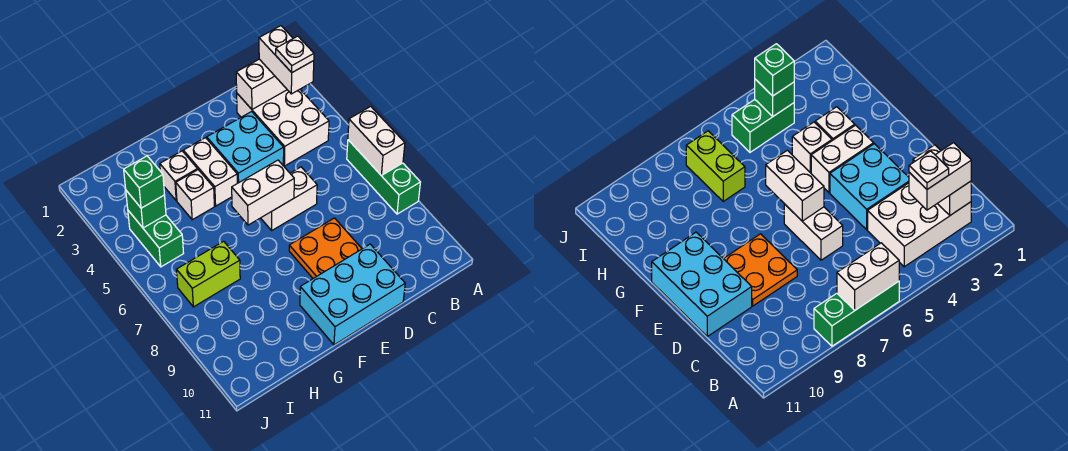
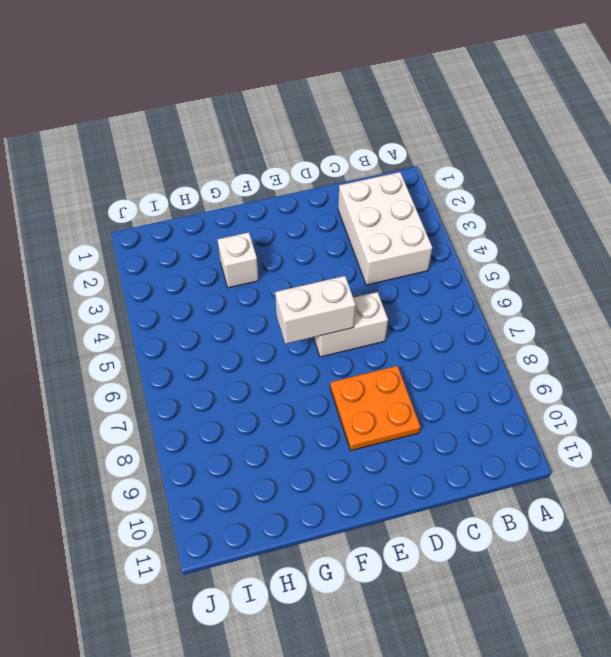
none -> green 1x3 brick [347,140,420,214]
none -> cyan 2x2 brick [207,112,284,183]
none -> cyan 2x3 brick [300,244,405,345]

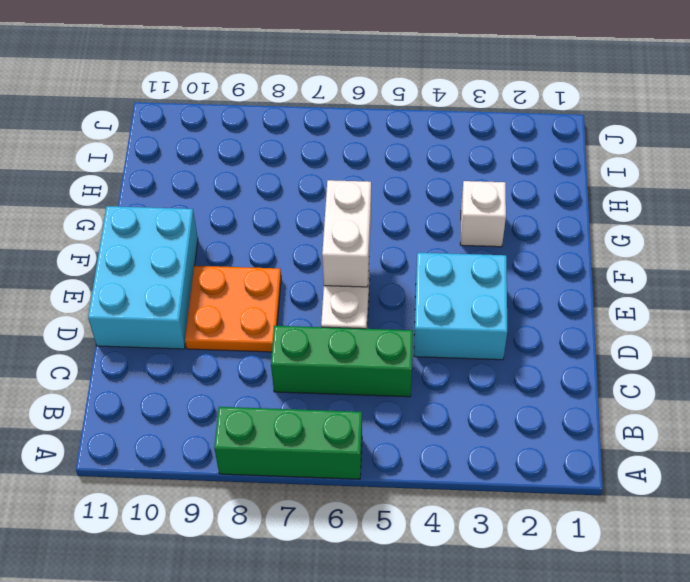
green 1x3 brick [271,326,413,397] -> none
none -> white 2x3 brick [237,90,329,166]
none -> white 1x2 brick [183,138,237,206]
none -> white 1x1 brick [176,170,214,220]

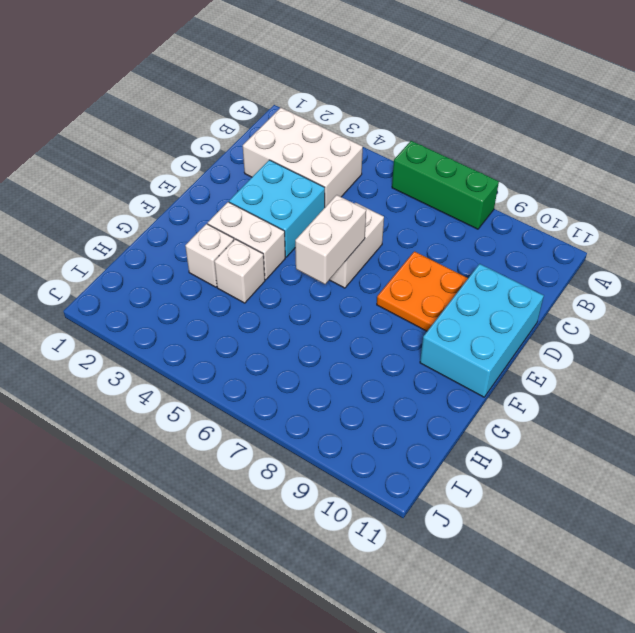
none -> lime 1x2 brick [177,241,240,307]
none -> green 1x2 brick [128,211,184,267]
none -> white 1x2 brick [348,106,405,175]

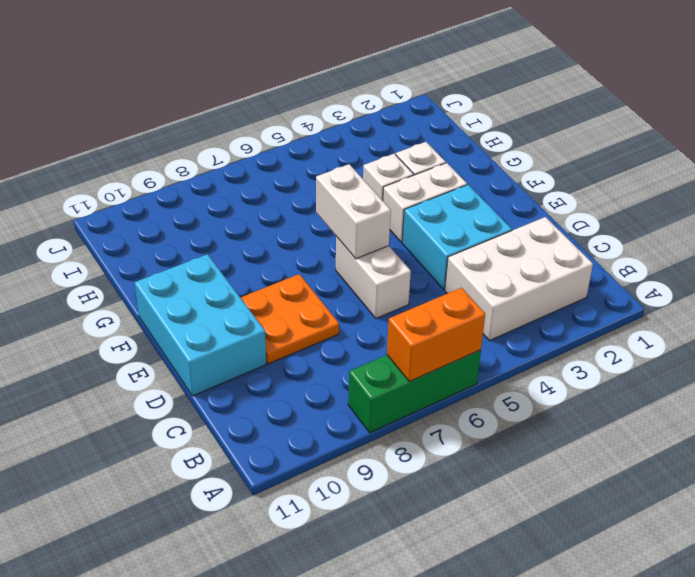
orange 1x2 brick [387,288,485,382] -> white 1x2 brick [348,106,405,175]
none -> lime 1x2 brick [177,241,240,307]
none -> green 1x2 brick [128,211,184,267]
none -> white 1x2 brick [236,59,287,109]

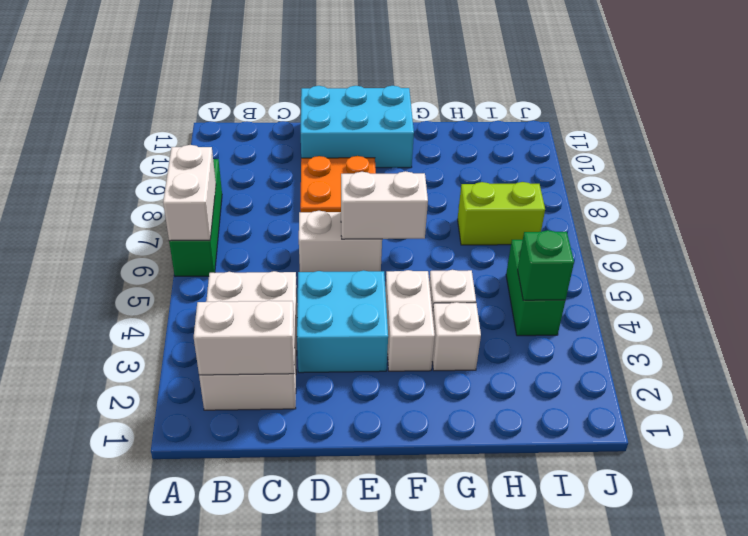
none -> white 1x2 brick [259,26,314,94]
none -> green 1x1 brick [124,156,164,208]
none -> white 1x1 plate [276,36,314,73]

